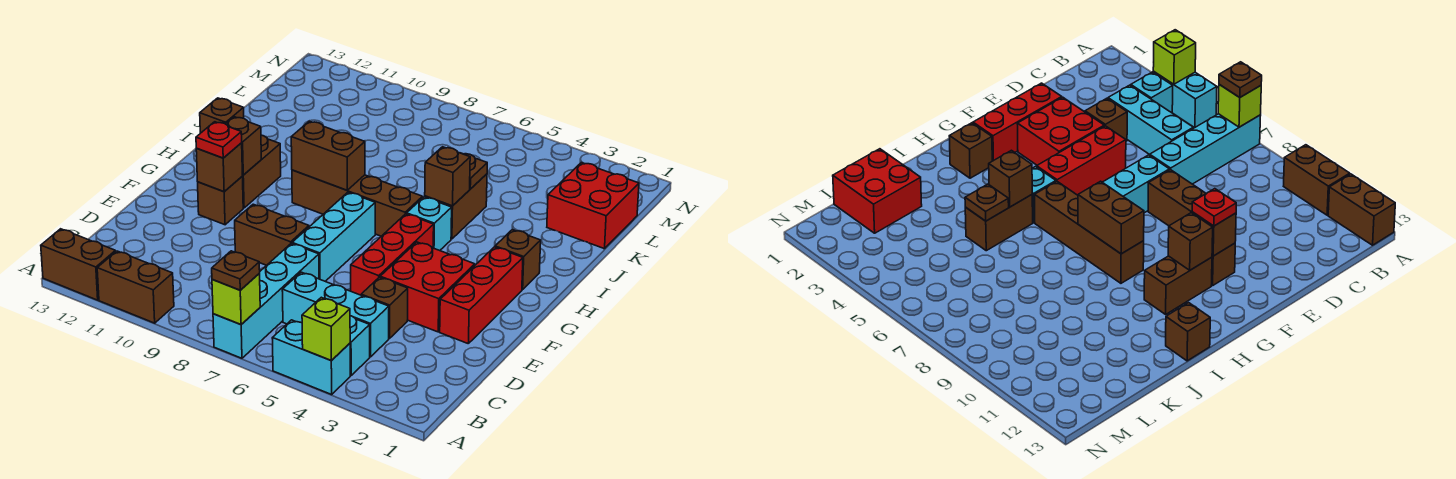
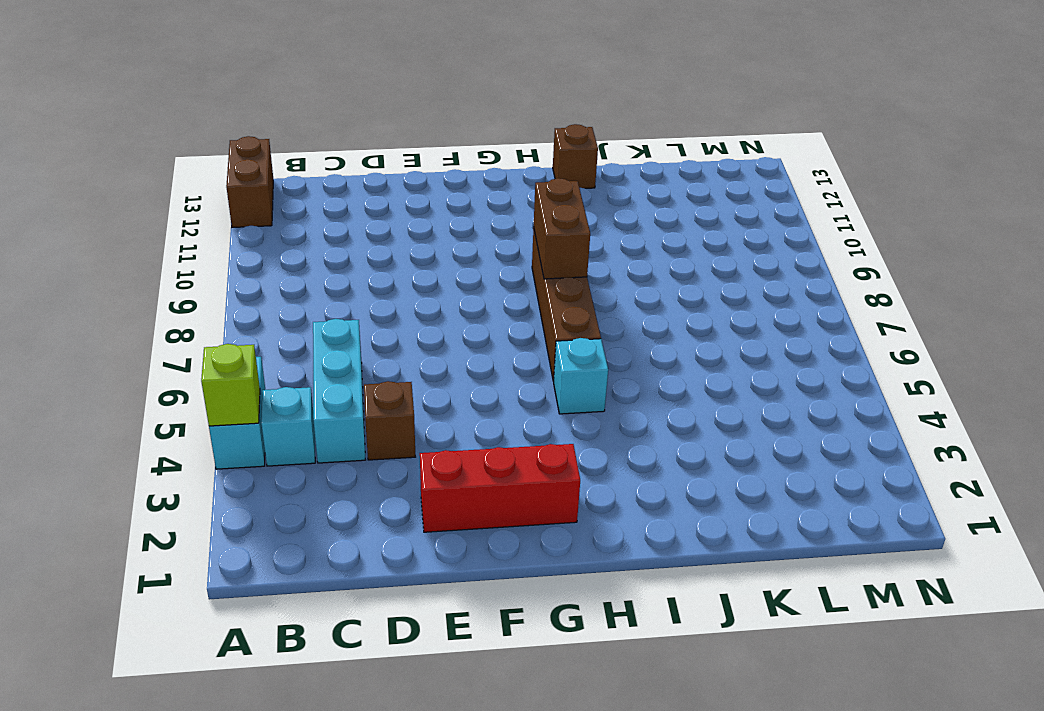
none -> cyan 1x4 brick [213,243,319,358]
none -> brown 1x2 brick [97,251,174,323]
none -> red 2x2 brick [380,242,475,332]

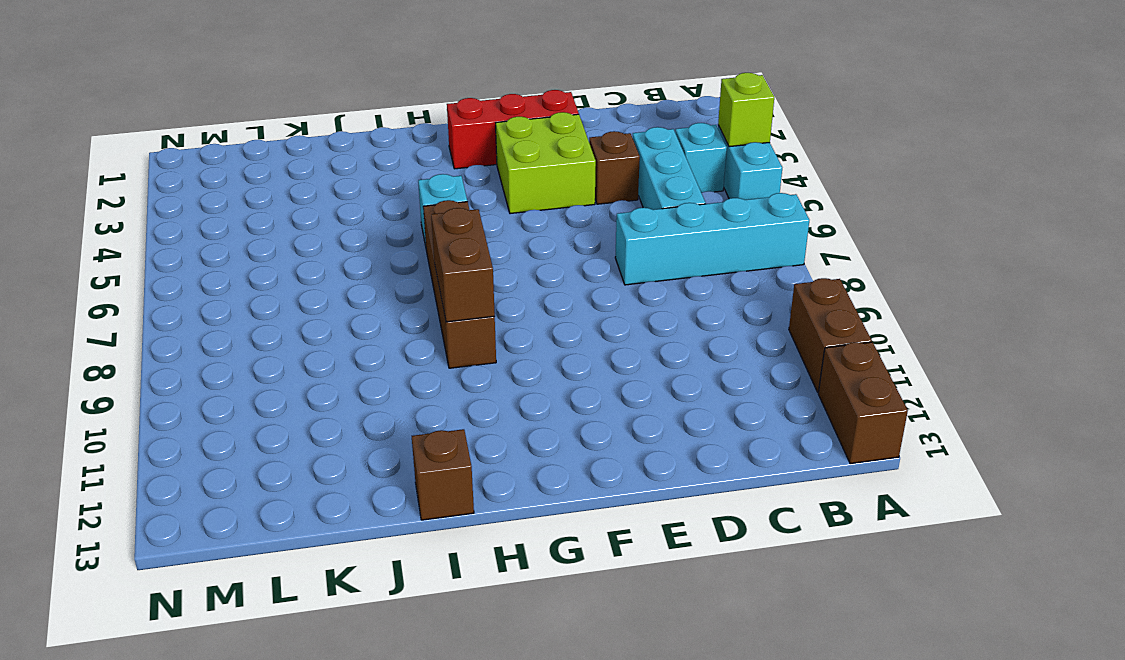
lime 2x2 brick [496,112,596,214] -> red 2x2 brick [380,242,475,332]
none -> red 1x3 brick [351,214,434,295]
none -> cyan 1x3 brick [292,192,375,281]
none -> brown 1x2 brick [235,204,309,265]

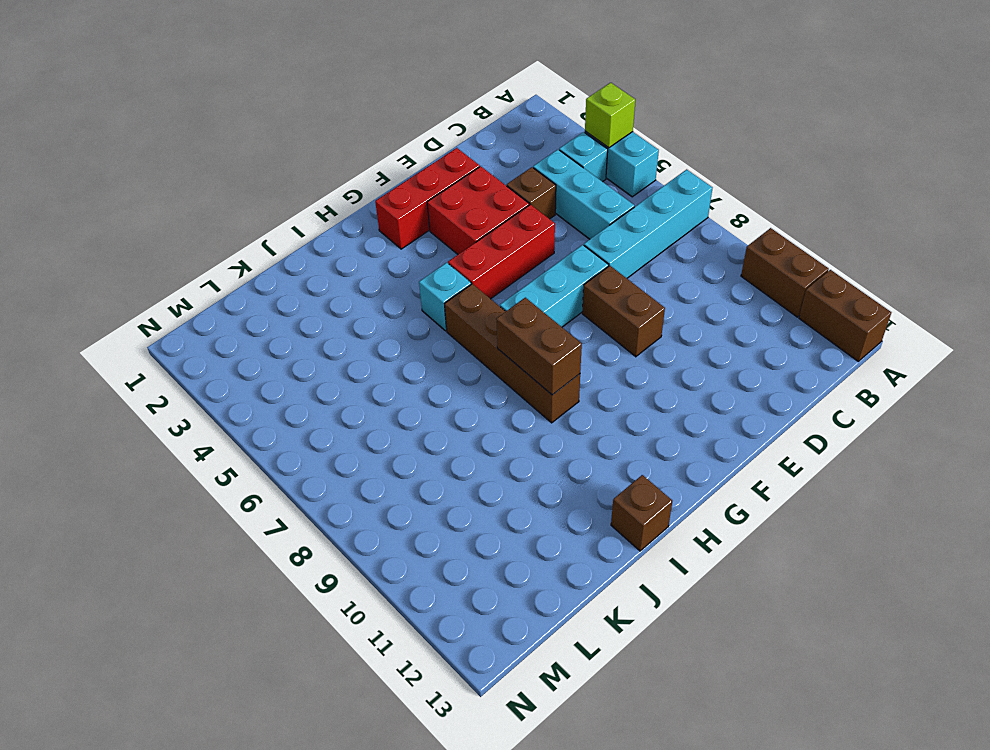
none -> brown 1x1 brick [198,177,243,225]
none -> brown 1x2 brick [242,135,281,208]
none -> brown 1x1 brick [495,230,541,290]

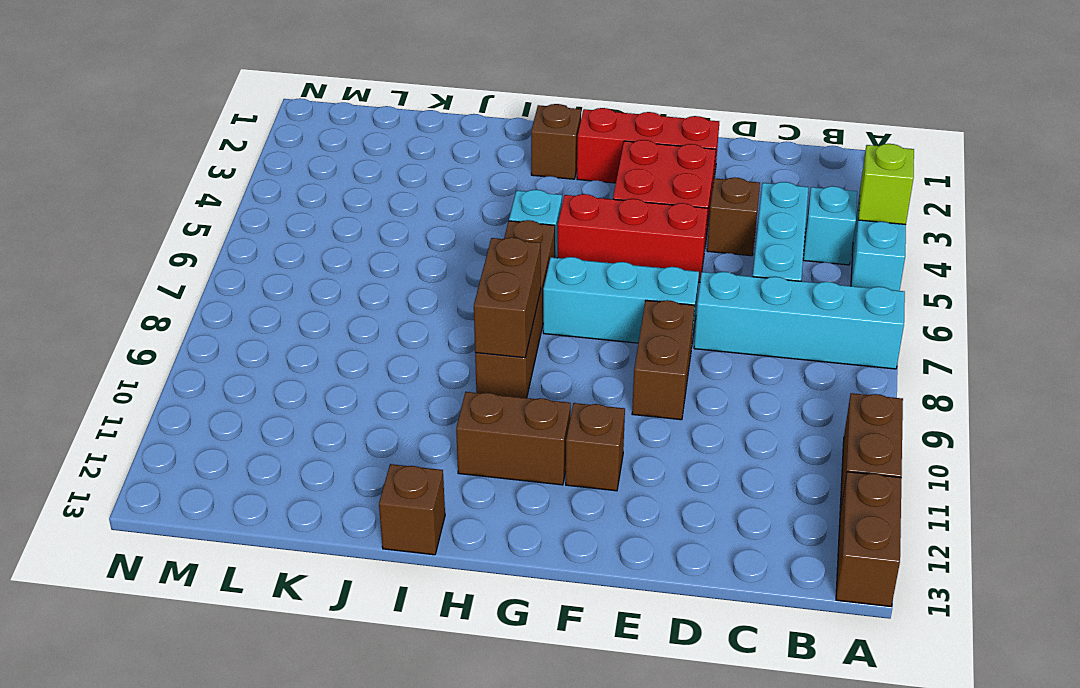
none -> brown 1x2 brick [425,174,487,239]
none -> red 2x2 brick [547,163,639,249]
none -> lime 1x1 brick [212,274,260,325]

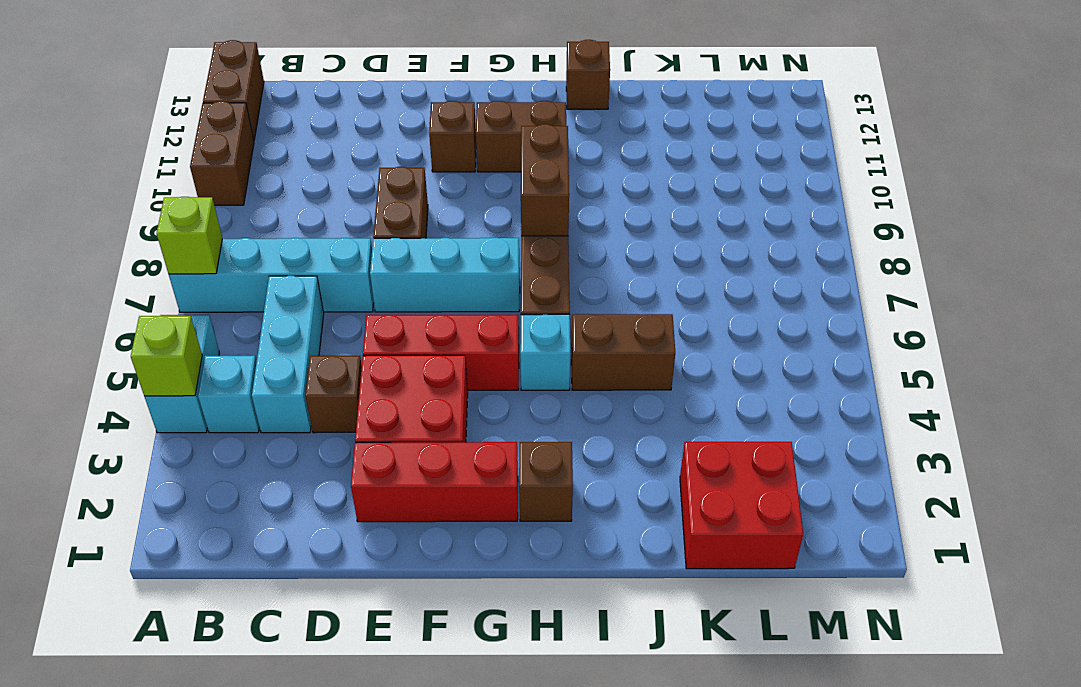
none -> brown 1x1 brick [196,143,242,192]
none -> brown 1x1 brick [226,117,261,175]
none -> brown 1x1 brick [425,147,470,206]

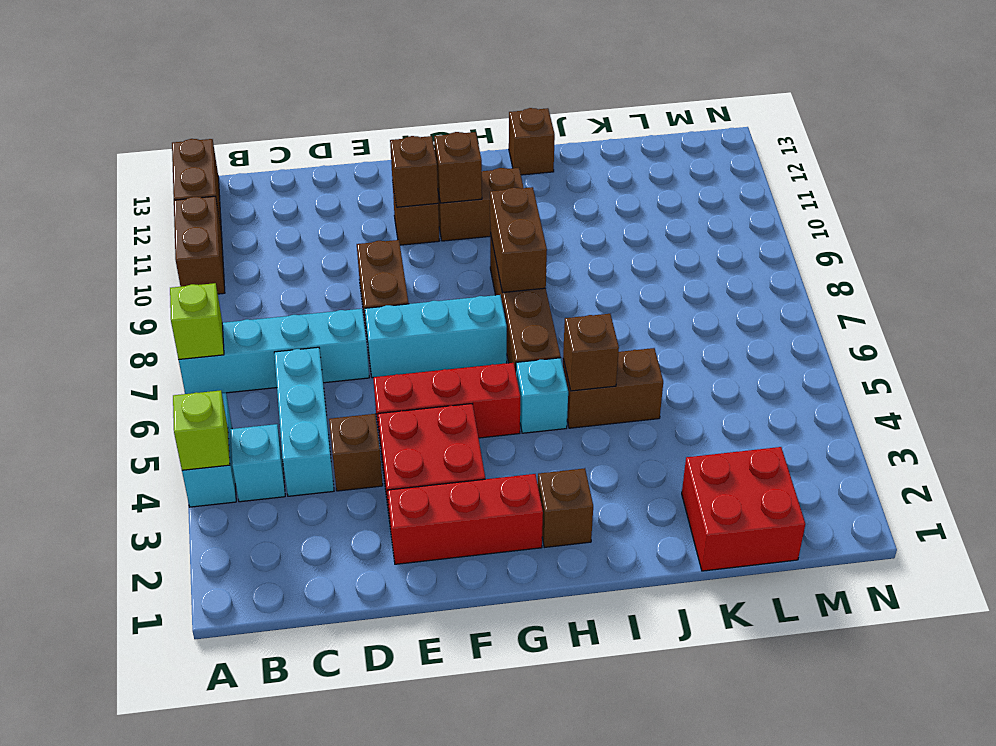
none -> brown 1x1 plate [464,154,487,189]
none -> brown 1x1 plate [212,251,260,290]
none -> red 1x1 plate [196,122,242,158]

